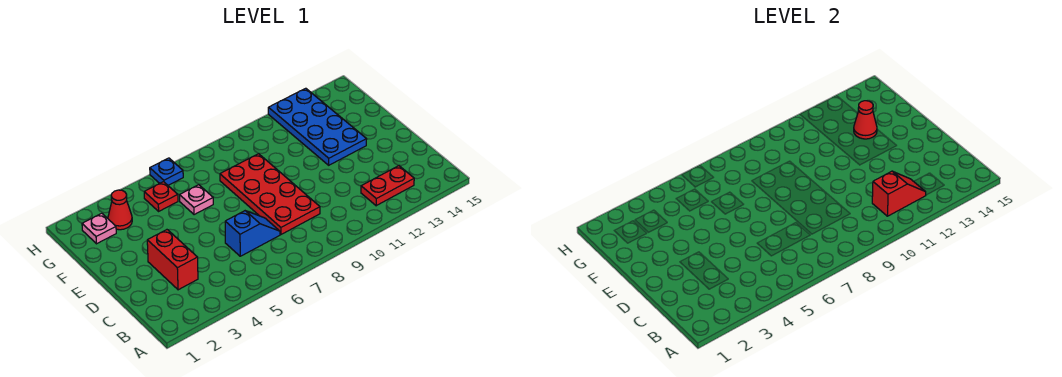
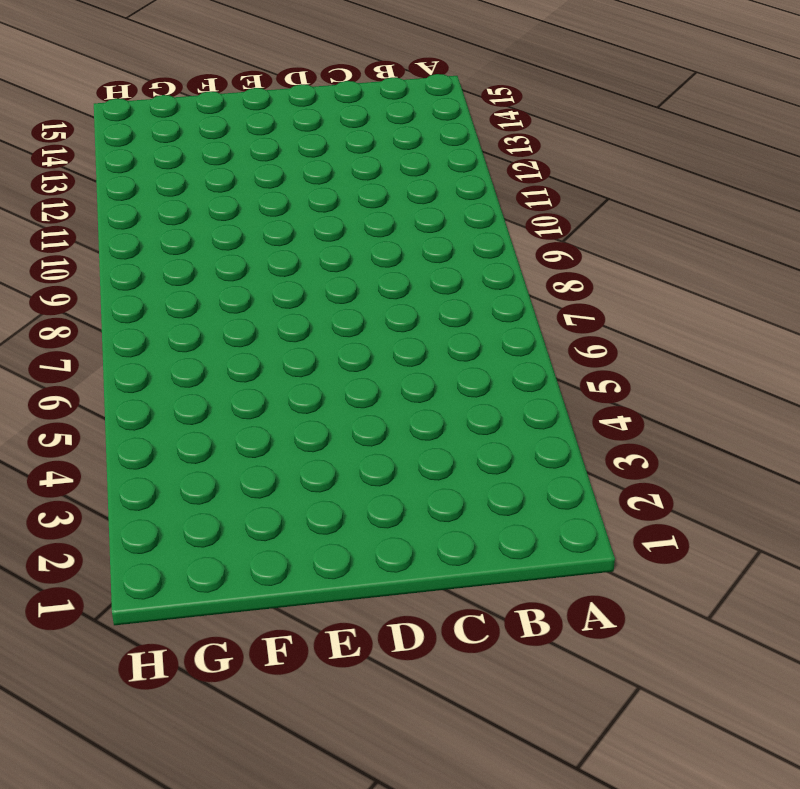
none -> red 1x2 plate [361,166,414,206]
none -> red 1x2 brick [147,230,198,290]
none -> blue 1x2 slope [225,211,280,256]

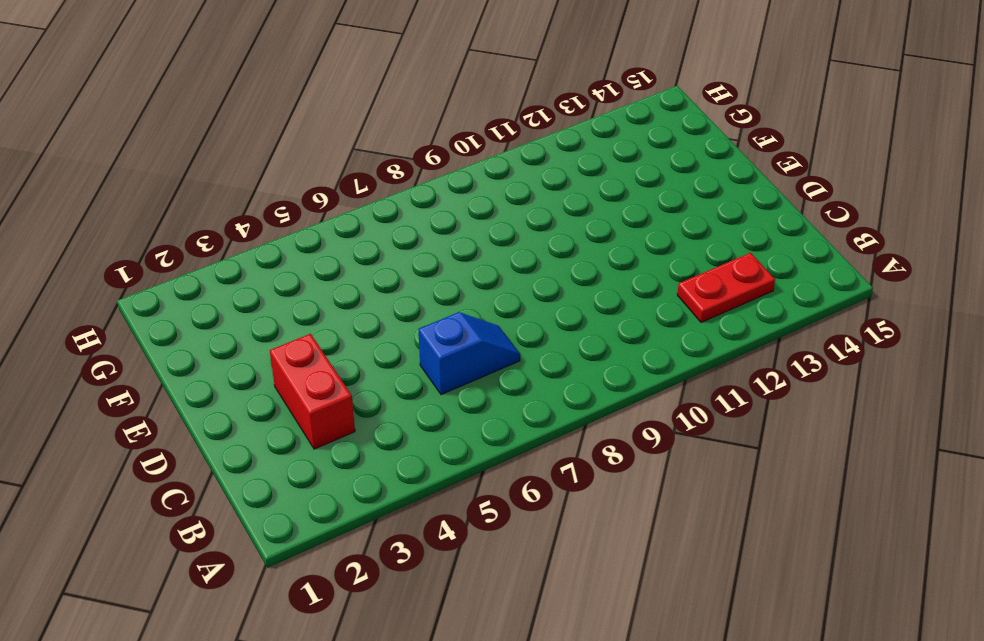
none -> red 2x4 plate [220,154,320,234]
none -> blue 2x4 plate [268,88,367,165]
none -> pink 1x1 plate [180,185,213,215]

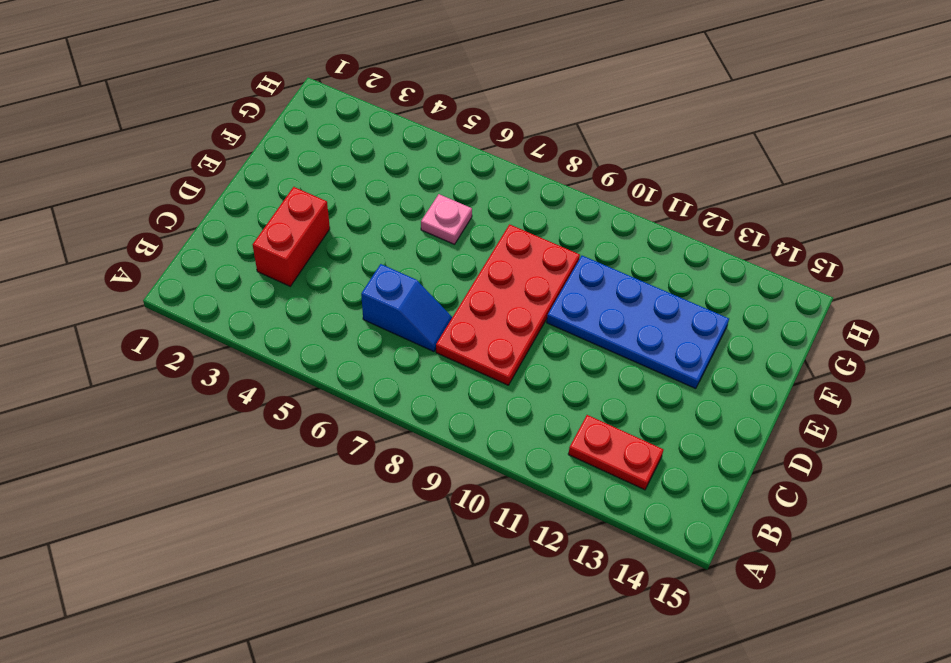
blue 2x4 plate [547,256,729,389] -> blue 2x4 plate turned to [268,88,367,165]
none -> pink 1x1 plate [82,213,116,244]
none -> red 1x1 cone [108,190,132,230]
none -> red 1x1 plate [144,182,178,211]

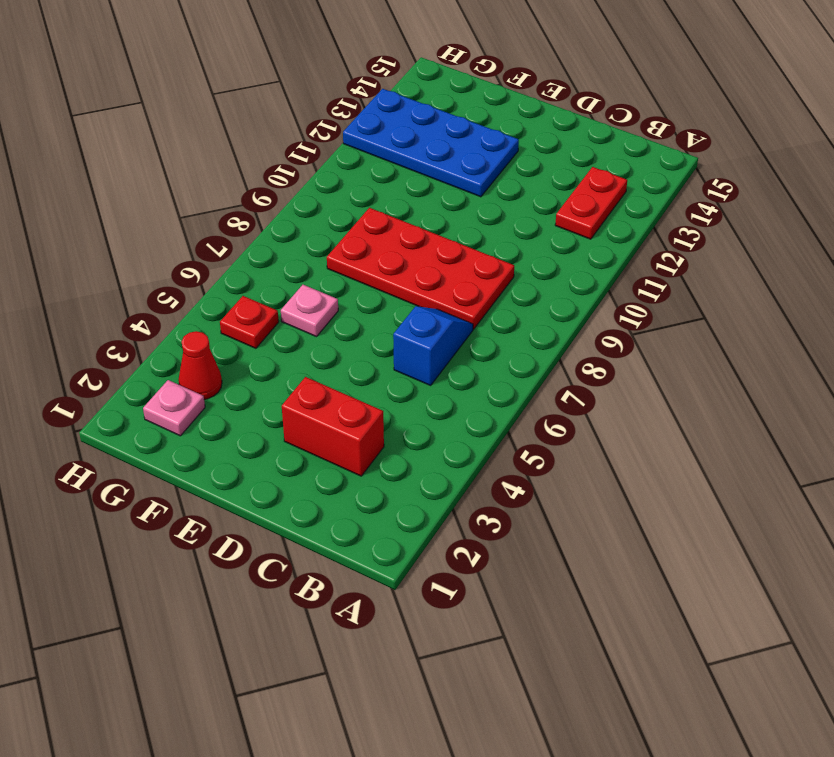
none -> blue 1x1 plate [150,158,183,185]
none -> red 1x2 slope [872,171,926,216]
none -> red 1x1 cone [854,101,877,139]

